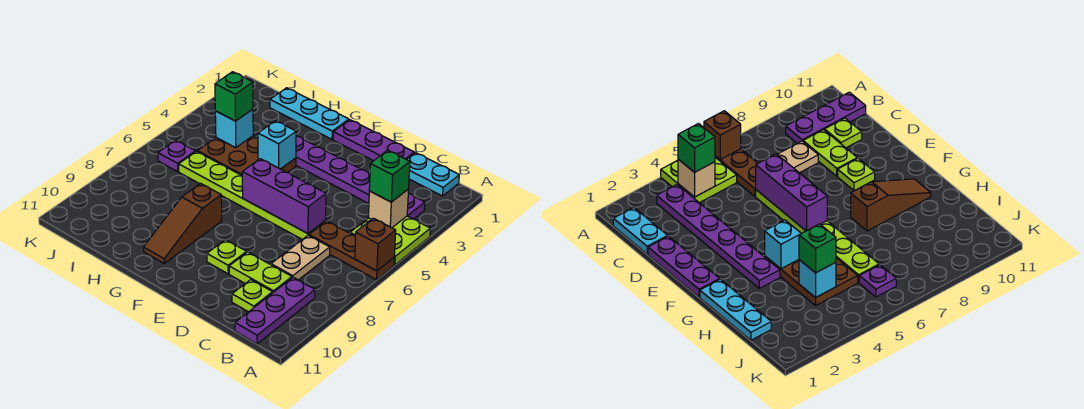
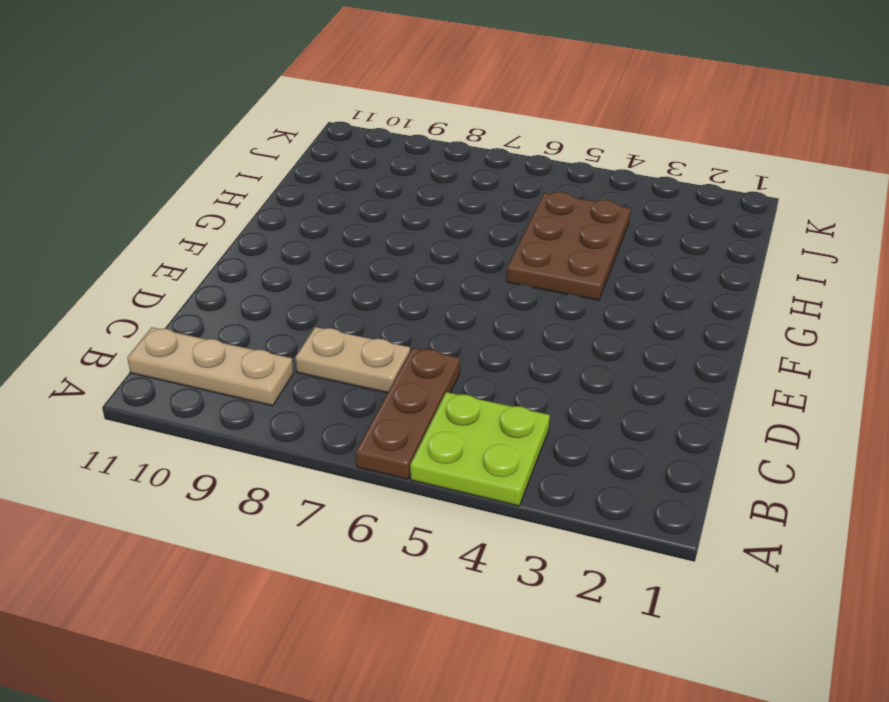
tan 1x3 plate [127,327,293,406] -> purple 1x3 plate [235,277,315,344]
none -> cyan 1x2 plate [406,153,459,196]
none -> purple 1x6 plate [296,136,425,219]
none -> lime 1x2 plate [229,252,292,292]

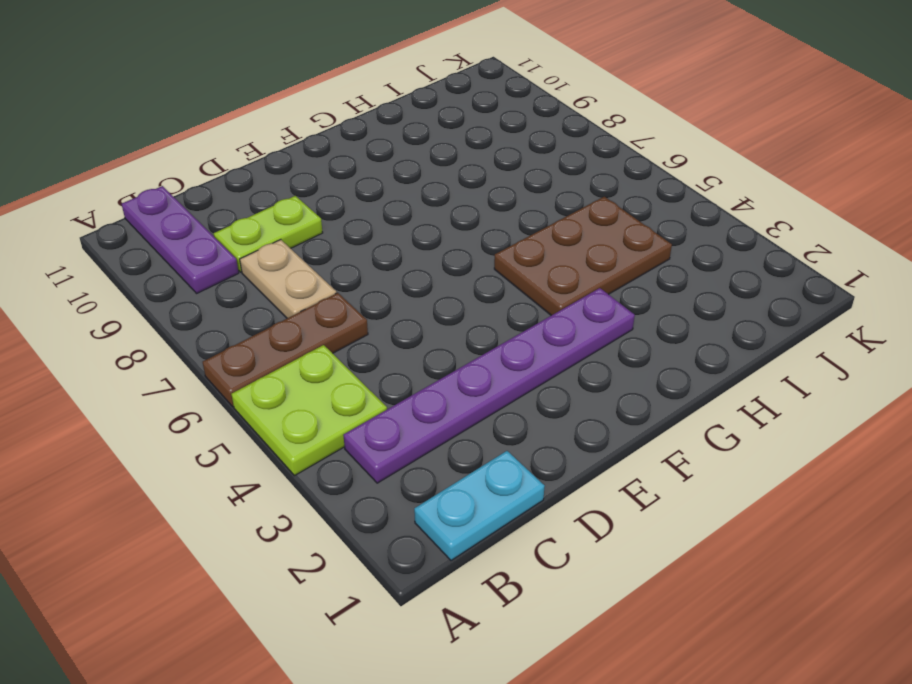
none -> lime 1x1 plate [232,280,273,312]
none -> purple 1x3 plate [333,120,414,161]
none -> lime 1x6 plate [179,151,326,240]

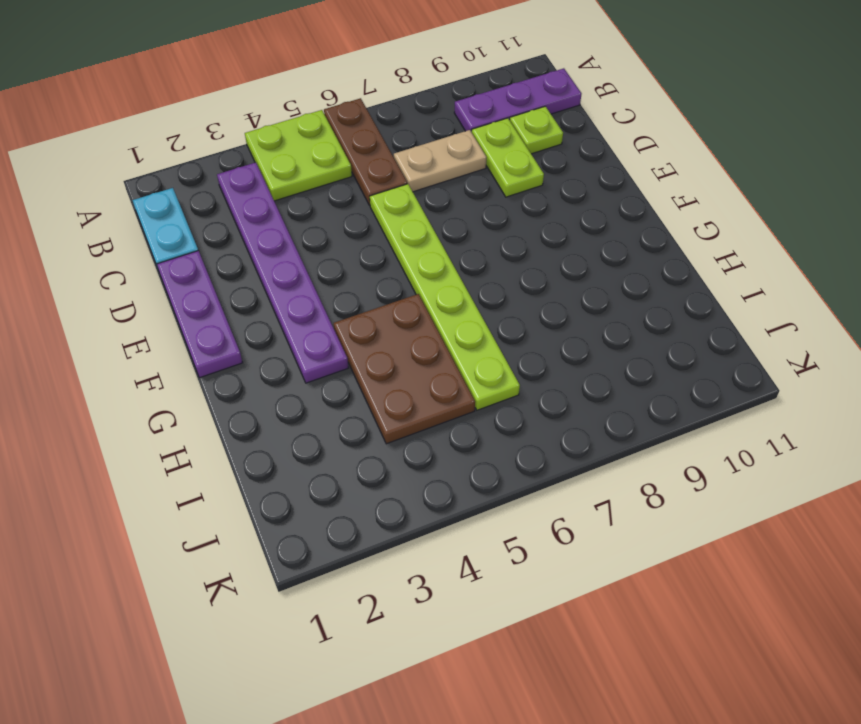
none -> lime 1x1 plate [207,240,247,274]
none -> cyan 1x3 plate [270,88,349,139]
none -> brown 1x3 slope [144,183,222,263]

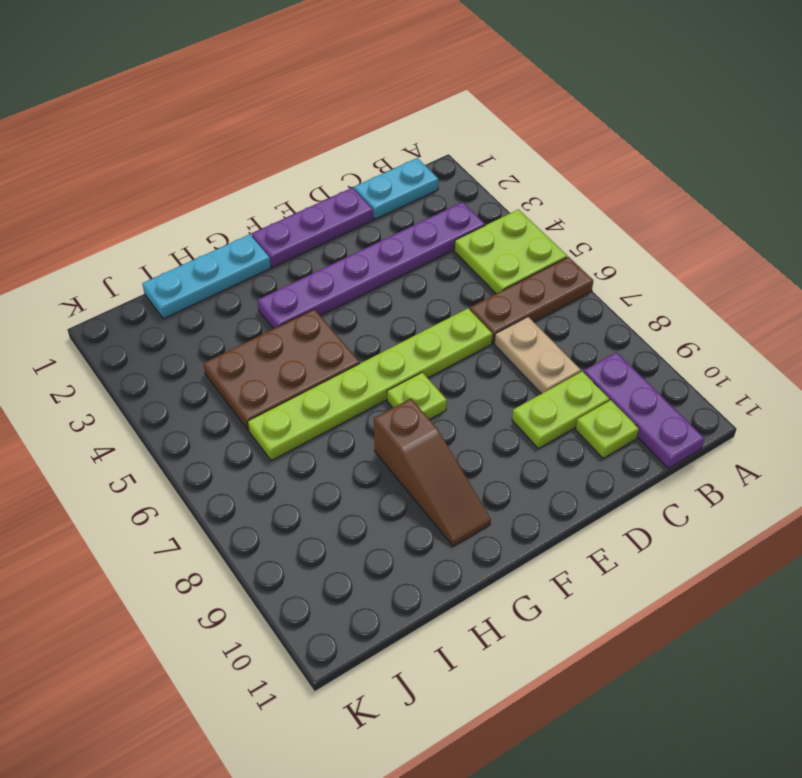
lime 1x1 plate [387,372,447,419] -> lime 1x1 plate moved to [207,240,247,274]
none -> purple 1x1 plate [158,140,195,172]
none -> brown 1x1 brick [355,218,396,271]
none -> tan 1x1 brick [368,189,409,228]

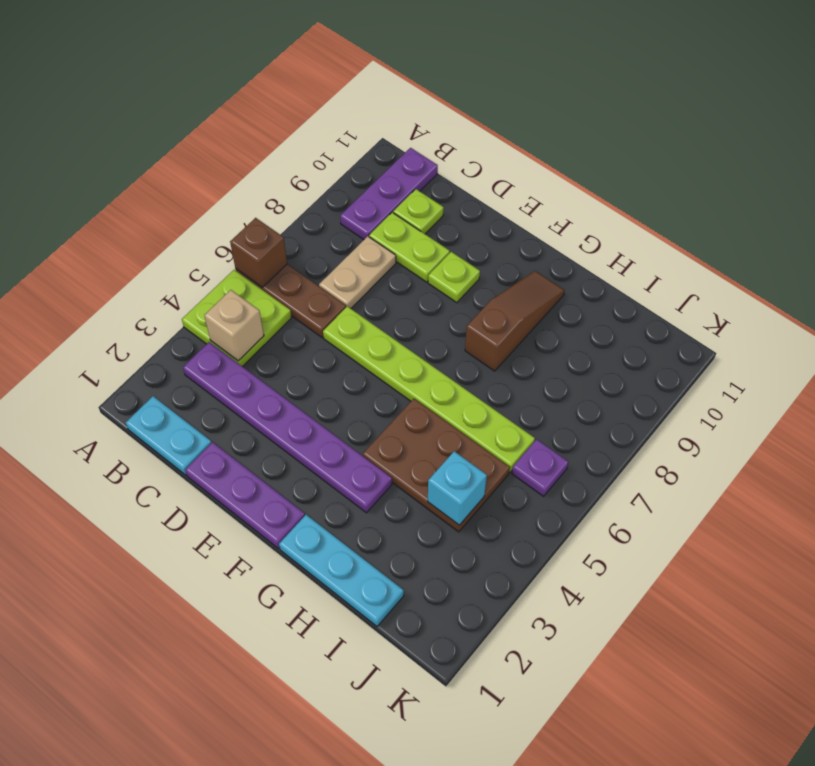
none -> purple 1x3 brick [242,159,326,234]
none -> cyan 1x1 brick [258,121,296,169]
none -> green 1x1 brick [369,150,410,202]

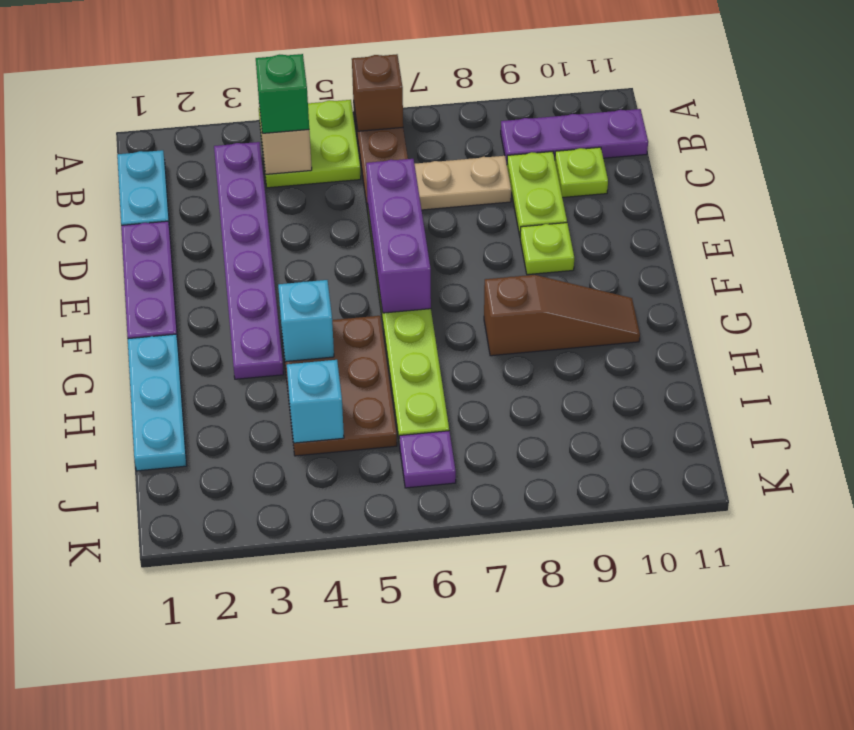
none -> green 1x1 brick [215,72,253,121]

